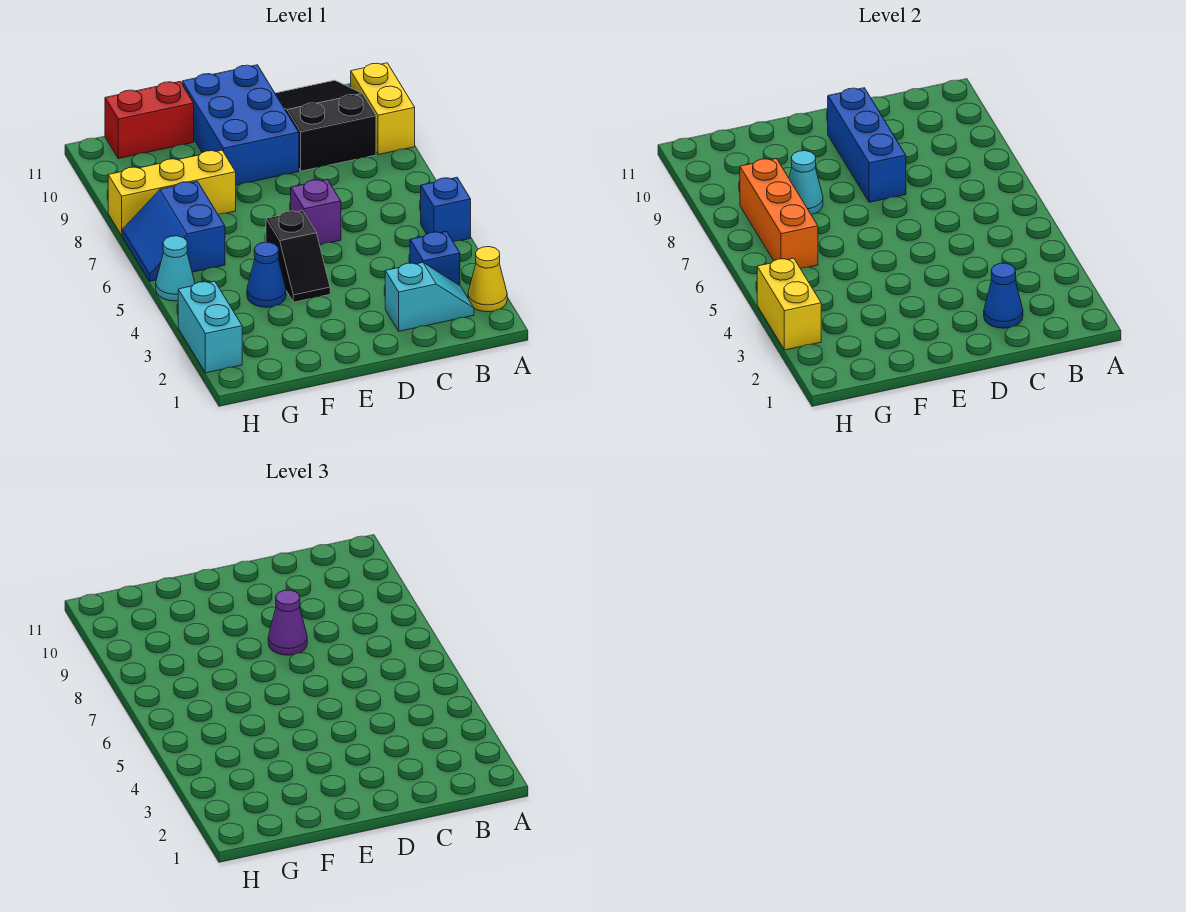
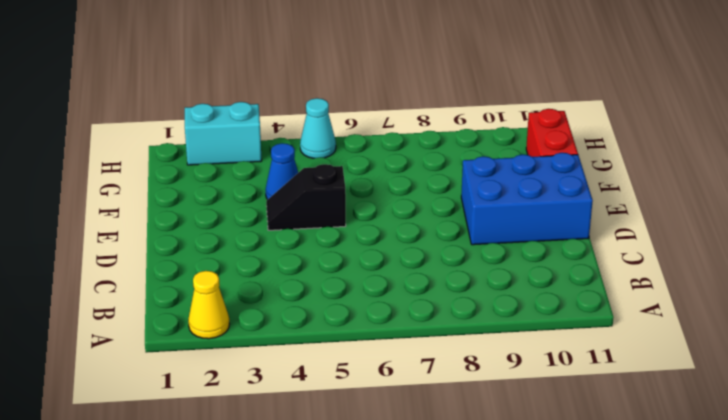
none -> blue 1x1 brick [421,177,471,242]
none -> yellow 1x2 brick [351,63,415,155]
none -> cyan 1x2 slope [385,262,474,331]

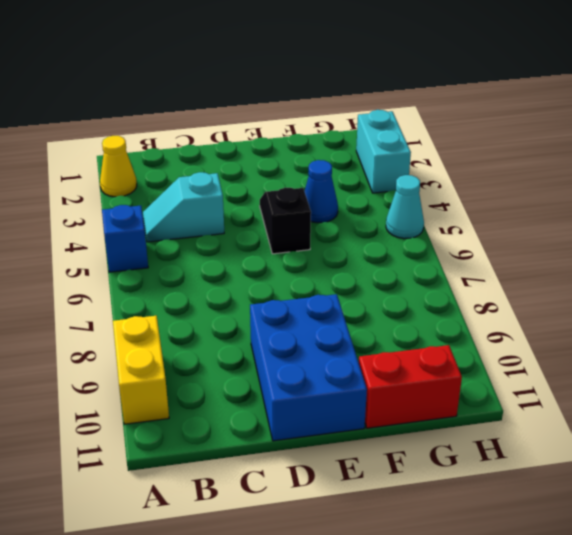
cyan 1x2 slope [143,172,224,242] -> cyan 1x2 slope moved to [385,262,474,331]
none -> blue 1x1 brick [410,232,460,286]
none -> black 2x3 slope [275,80,376,171]
none -> purple 1x1 brick [291,179,341,245]

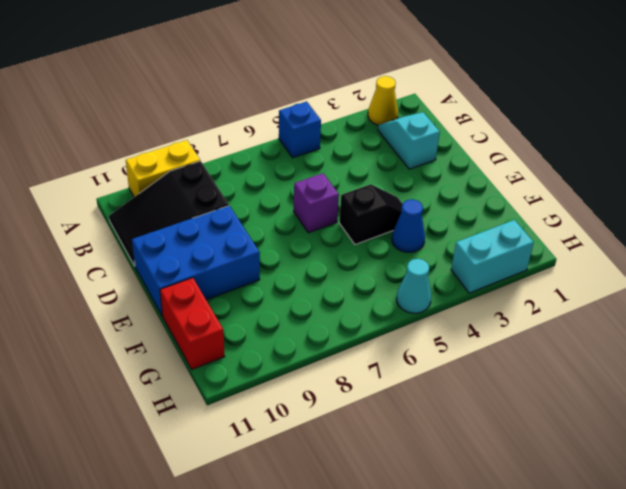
none -> blue 1x1 brick [410,232,460,286]
none -> yellow 1x3 brick [108,150,236,235]
none -> blue 2x2 slope [122,181,225,281]

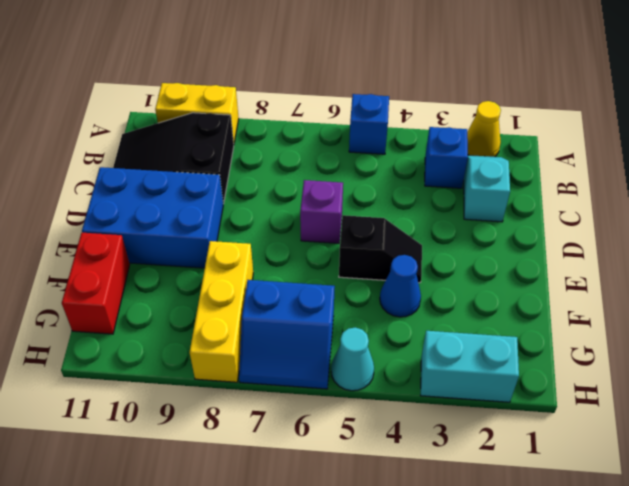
none -> blue 1x1 cone [984,263,1023,328]
none -> blue 1x3 brick [828,88,906,202]
none -> cyan 1x1 cone [789,151,823,214]

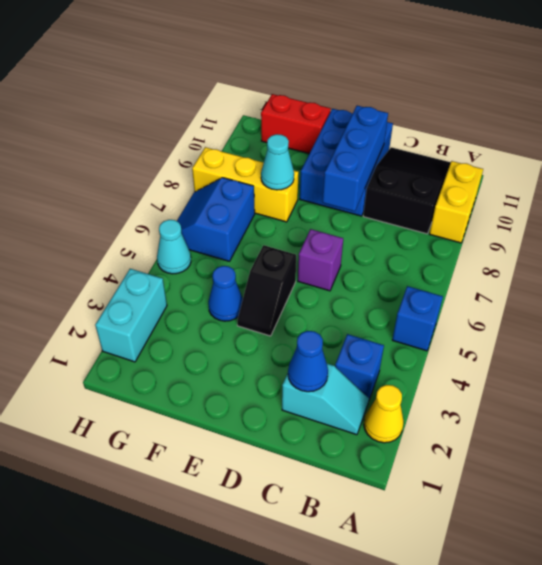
none -> orange 1x3 brick [740,158,818,269]
none -> yellow 1x2 brick [757,258,821,350]
none -> purple 1x1 cone [268,590,307,655]

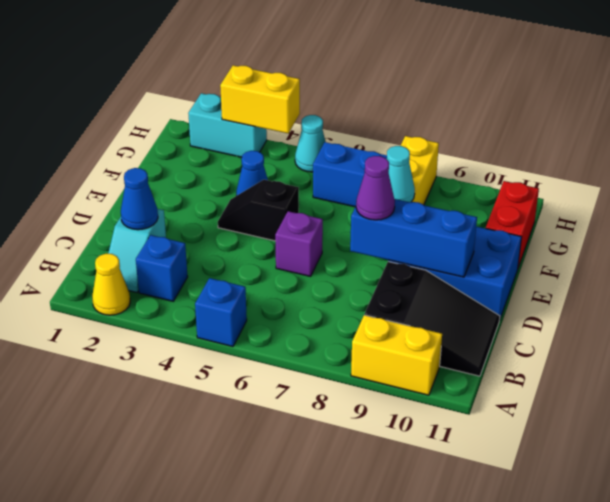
none -> orange 1x3 brick [740,158,818,269]

